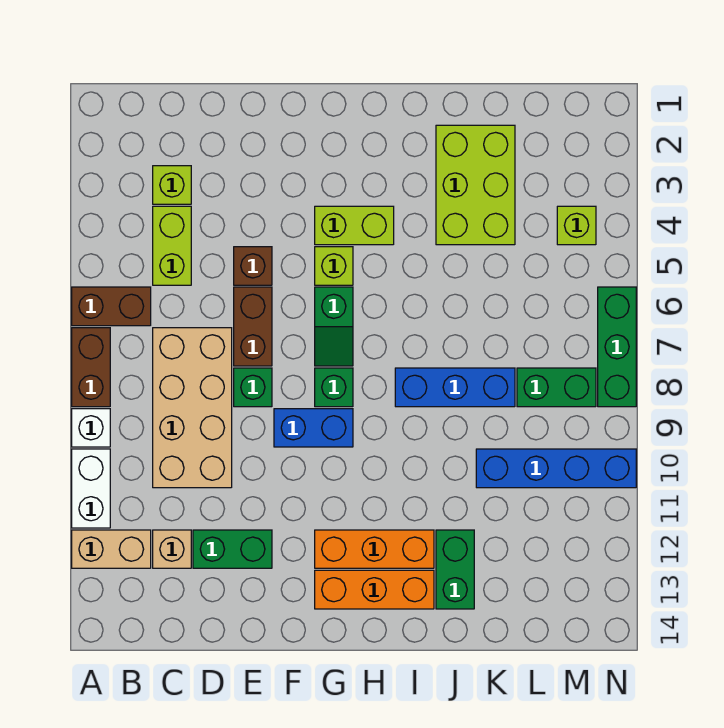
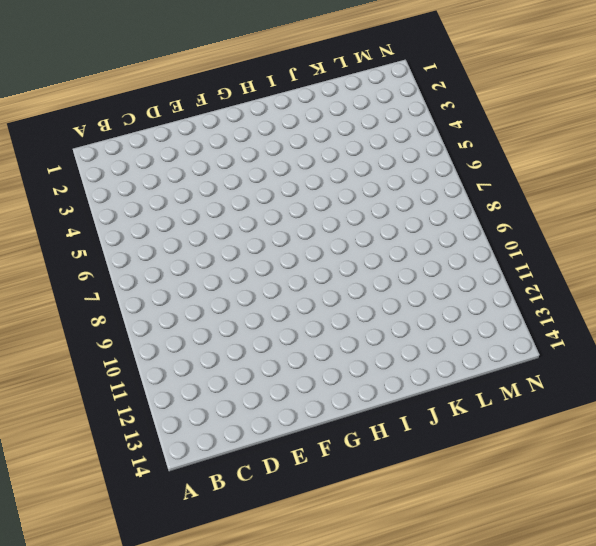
none -> brown 1x2 brick [72,287,151,326]
none -> brown 1x2 brick [72,328,110,407]
none -> white 1x1 brick [72,409,110,447]

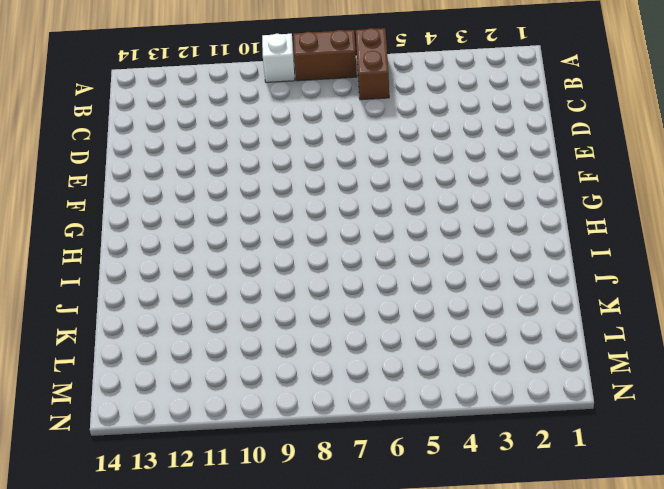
none -> white 1x2 brick [72,449,110,528]
none -> tan 1x2 brick [72,530,151,568]
none -> lime 1x1 brick [153,166,191,204]

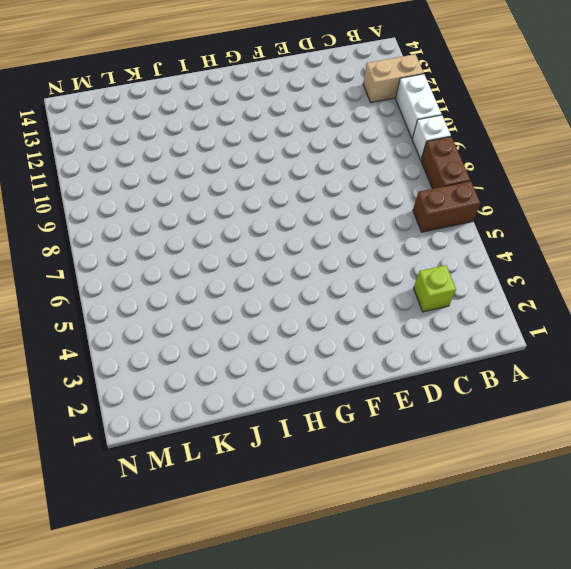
none -> lime 1x2 brick [153,206,191,285]
none -> tan 2x4 brick [153,328,232,488]
none -> tan 1x1 brick [153,530,191,568]

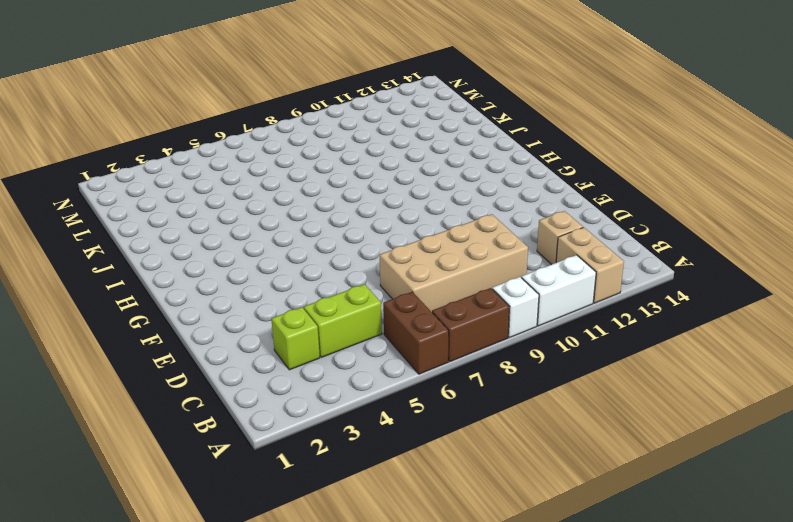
none -> green 1x2 brick [193,530,272,568]
none -> brown 1x1 brick [234,247,272,285]
none -> brown 1x2 brick [234,287,272,366]

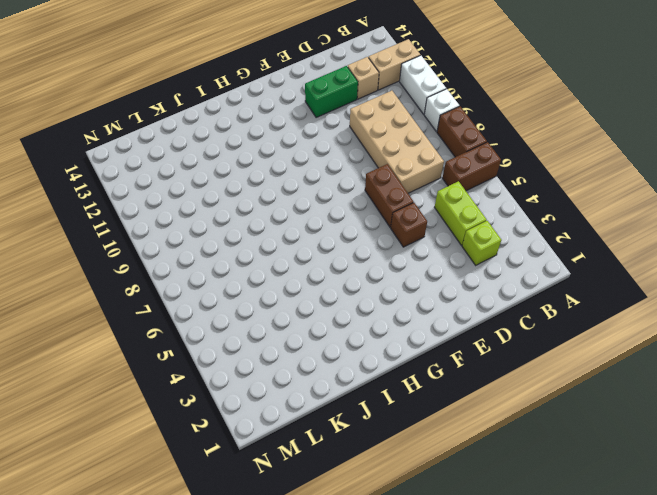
none -> green 1x1 brick [234,368,272,407]
none -> blue 1x2 brick [274,409,353,447]
none -> lime 1x2 brick [315,206,394,245]

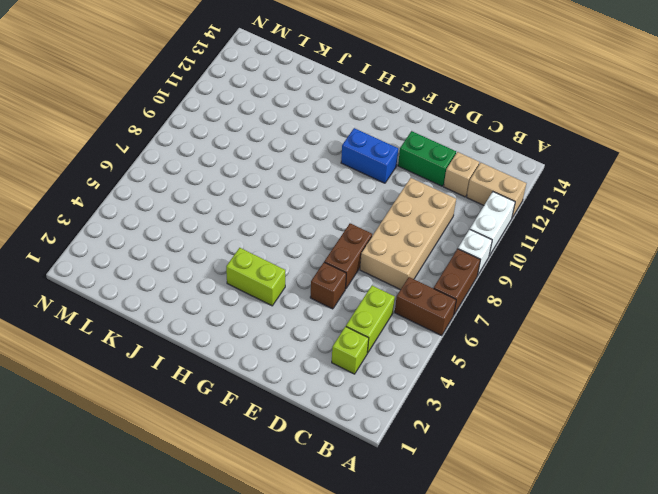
blue 1x2 brick [341,128,398,183] -> blue 1x2 brick moved to [274,409,353,447]
none -> green 1x1 brick [234,368,272,407]
none -> lime 1x1 brick [315,247,353,285]
none -> green 1x2 slope [315,287,353,366]

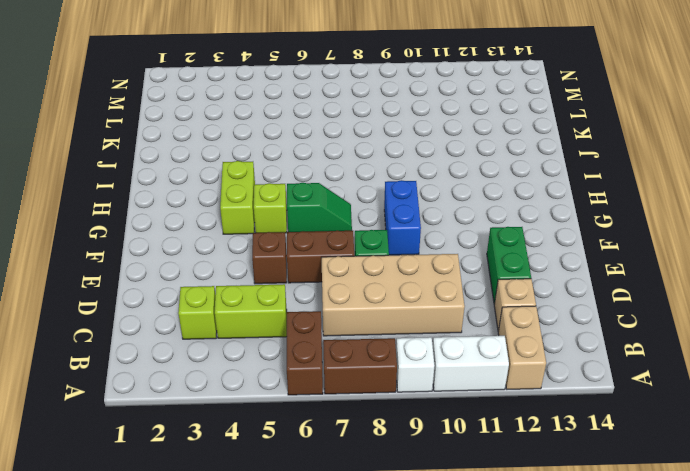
none -> green 1x1 brick [315,368,353,407]
none -> orange 1x3 brick [315,530,434,568]
none -> orange 1x3 brick [315,570,434,609]

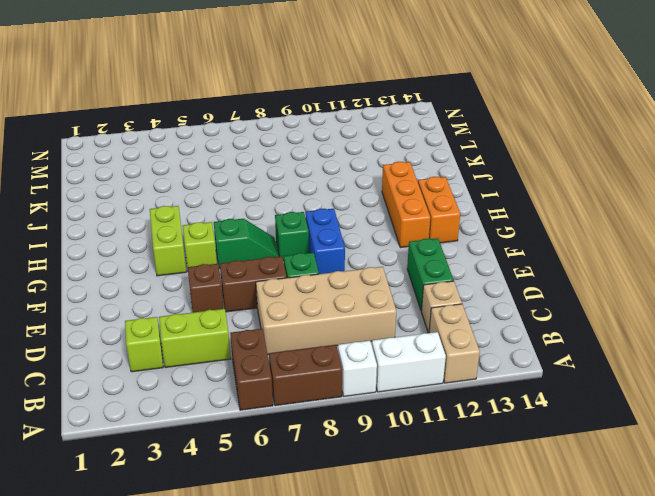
orange 1x2 brick [418,177,460,243] -> orange 1x3 brick [315,570,434,609]
none -> blue 1x3 brick [395,368,515,407]
none -> lime 2x3 brick [436,125,515,245]
none -> green 1x2 brick [436,530,474,609]

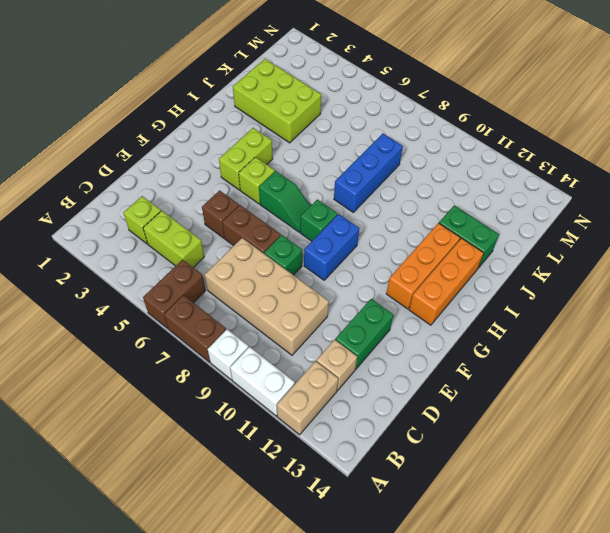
none -> blue 1x4 brick [476,449,636,488]
none -> green 1x2 brick [517,368,596,407]
none -> lime 1x1 brick [557,206,596,245]

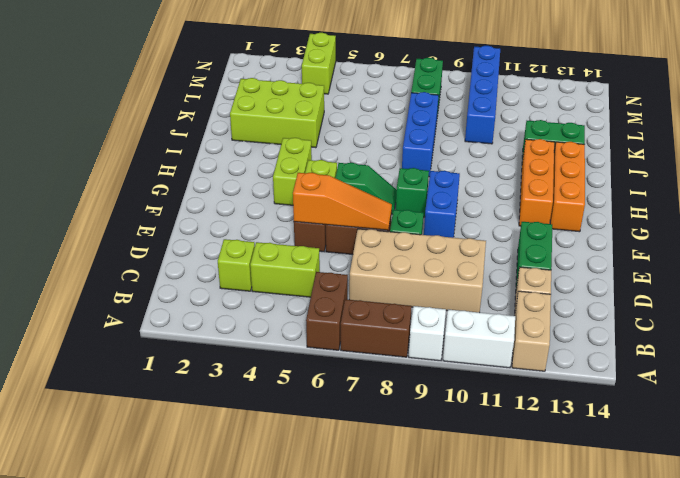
orange 1x3 slope [293,173,392,230] -> none
lime 1x2 brick [302,33,336,94] -> lime 1x1 brick [557,206,596,245]
none -> green 1x3 brick [598,287,636,407]

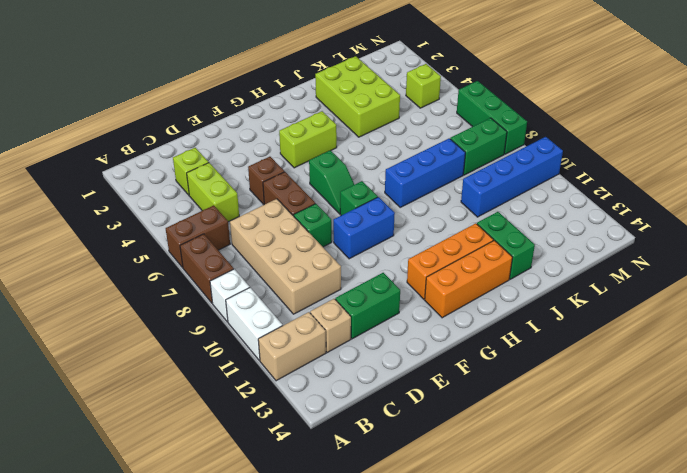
none -> lime 1x1 brick [315,247,353,285]

